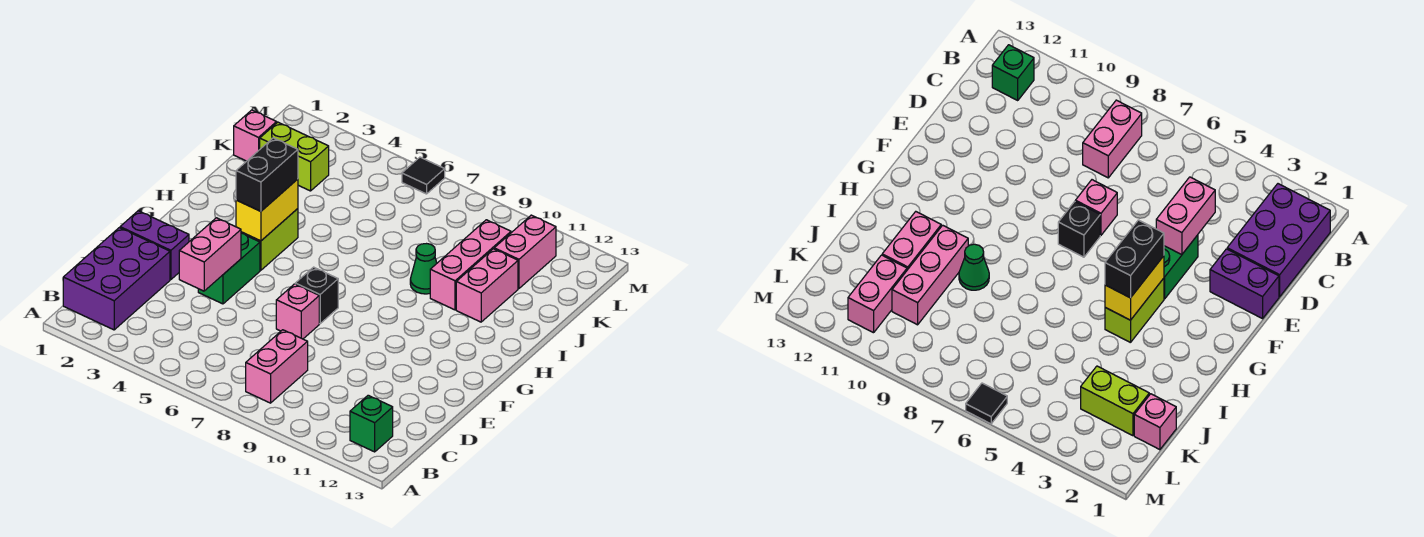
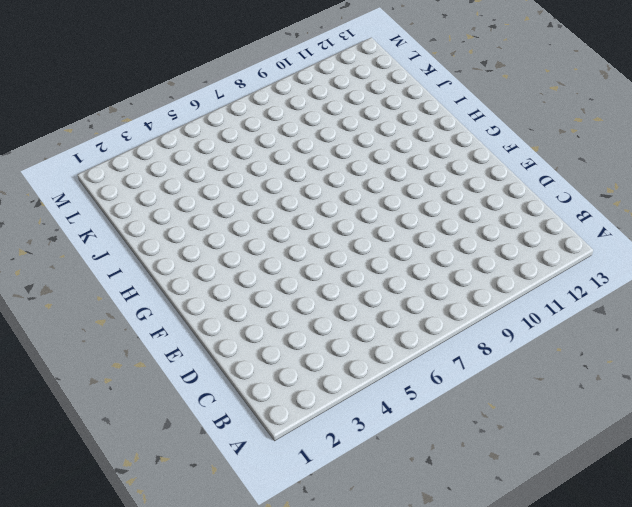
none -> purple 2x3 brick [63,228,170,330]
none -> pink 1x2 brick [246,330,308,403]
none -> green 1x1 brick [350,395,393,452]

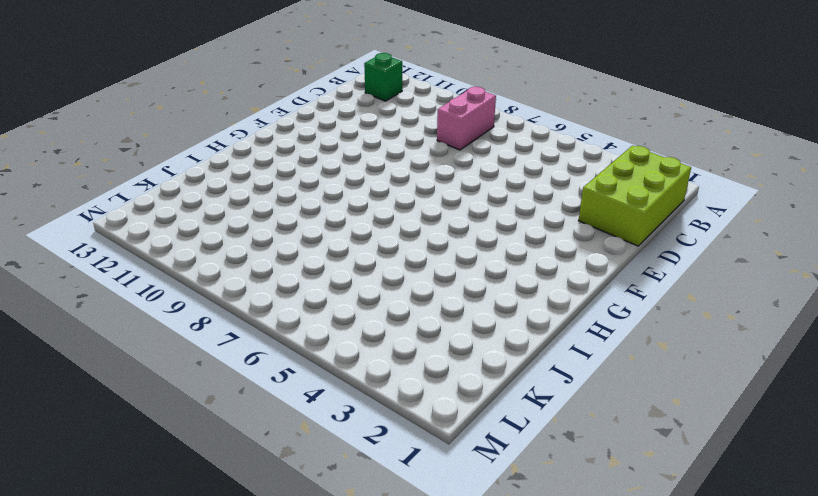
lime 2x3 brick [579,146,691,246] -> purple 2x3 brick [63,228,170,330]
none -> purple 1x2 brick [120,211,189,279]
none -> green 1x2 brick [198,233,260,304]
none -> pink 1x1 brick [276,284,319,339]

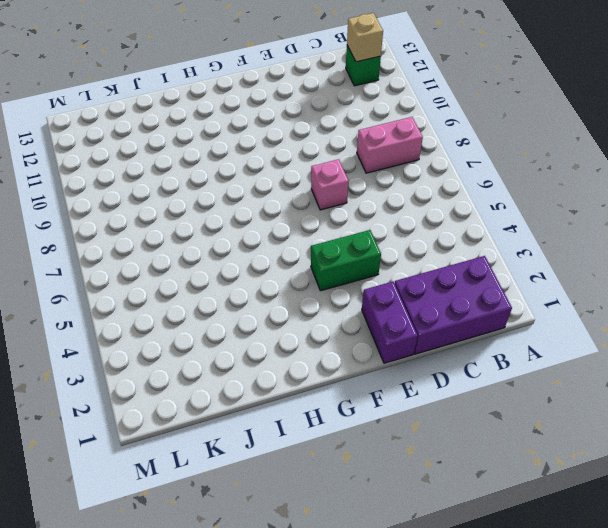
tan 1x1 brick [347,13,383,62] -> none
none -> black 1x1 brick [295,267,338,324]
none -> lime 1x2 brick [241,209,298,270]
none -> green 1x1 cone [410,244,437,294]

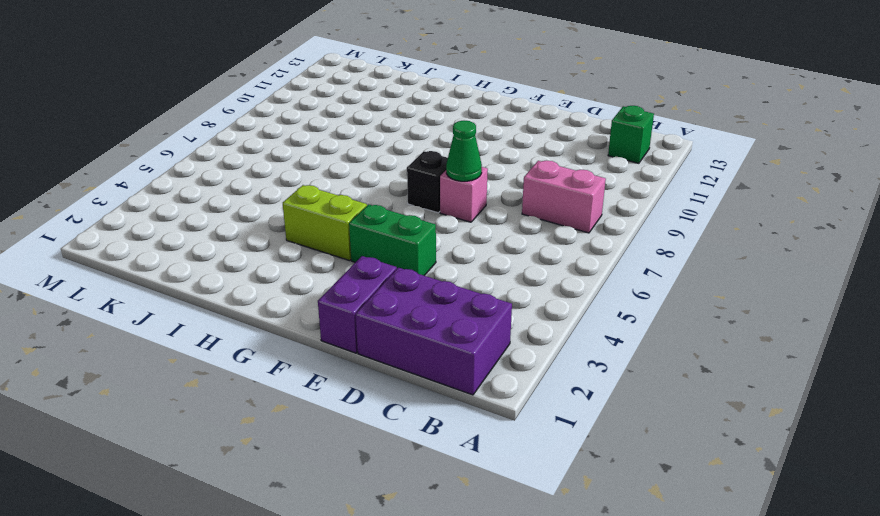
green 1x1 cone [446,121,482,181] -> green 1x1 cone moved to [410,244,437,294]
none -> pink 1x3 brick [430,220,511,310]
none -> pink 1x2 brick [456,249,518,322]
none -> pink 1x1 brick [234,110,277,161]

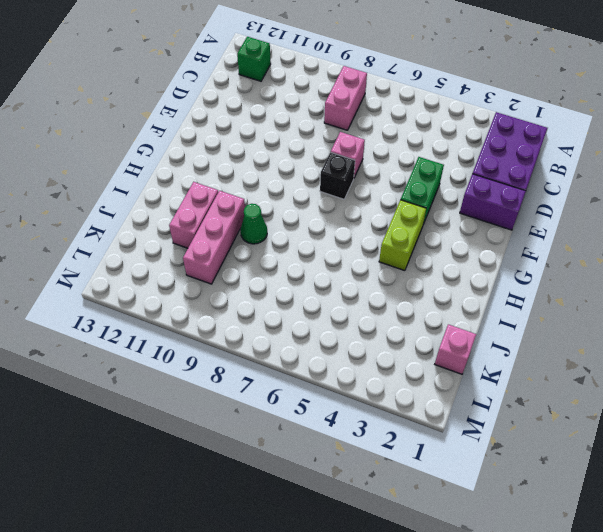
none -> lime 1x2 brick [260,122,329,191]
none -> pink 1x2 brick [494,215,556,288]
none -> black 1x1 tile [402,157,445,194]

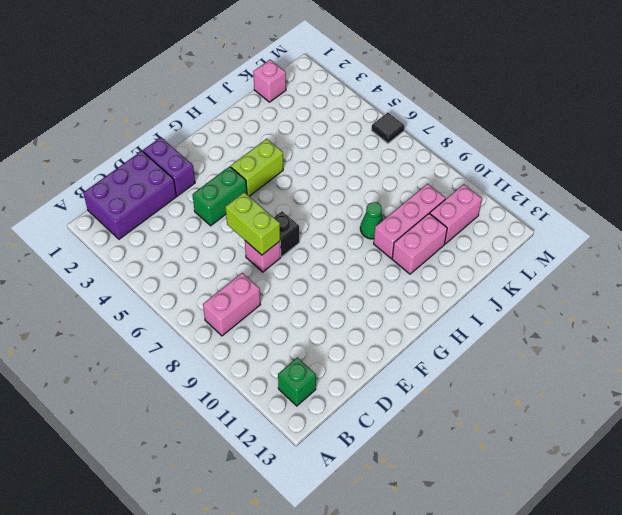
lime 1x2 brick [225,192,280,255] -> lime 1x2 brick moved to [260,122,329,191]
none -> pink 1x2 brick [179,218,241,291]
none -> yellow 1x2 brick [236,179,298,241]
none -> black 1x2 brick [236,138,298,211]

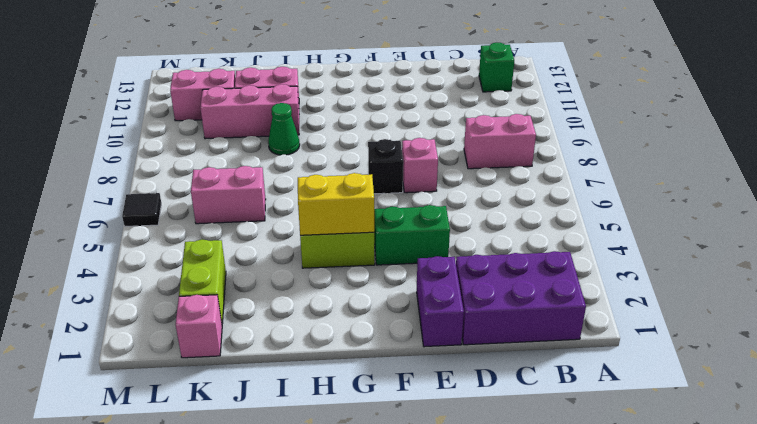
pink 1x2 brick [191,166,266,224] -> pink 1x2 brick moved to [179,218,241,291]
none -> black 1x2 brick [236,138,298,211]

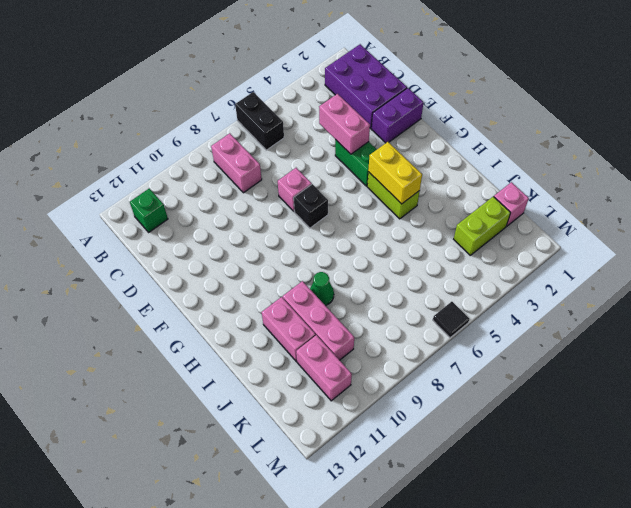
black 1x2 brick [235,92,284,150] -> black 1x2 brick moved to [236,138,298,211]

